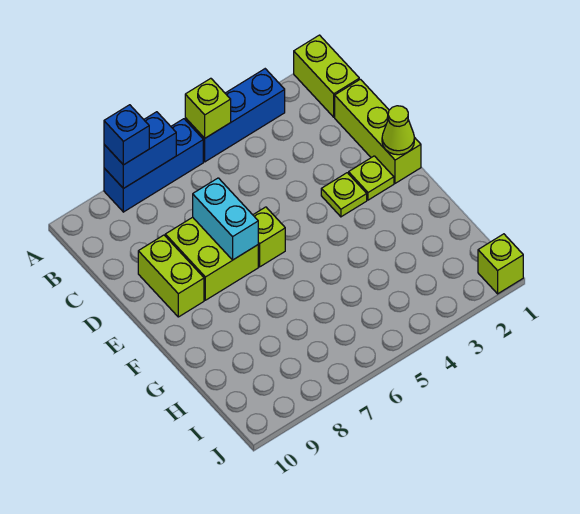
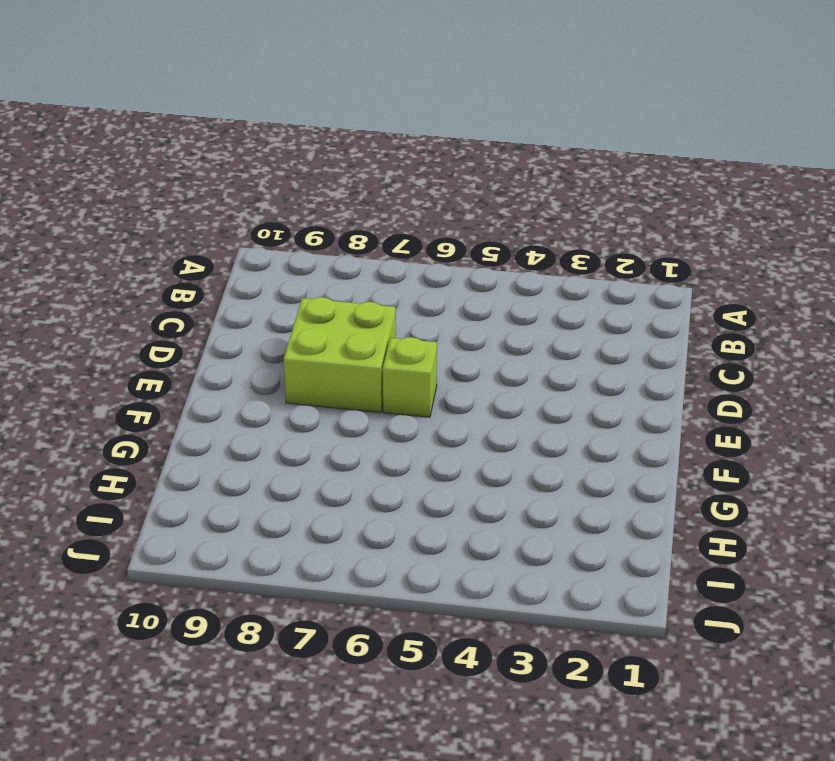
none -> lime 1x2 brick [294,35,359,117]
none -> blue 1x3 brick [185,69,285,162]
none -> blue 1x3 brick [104,119,203,212]

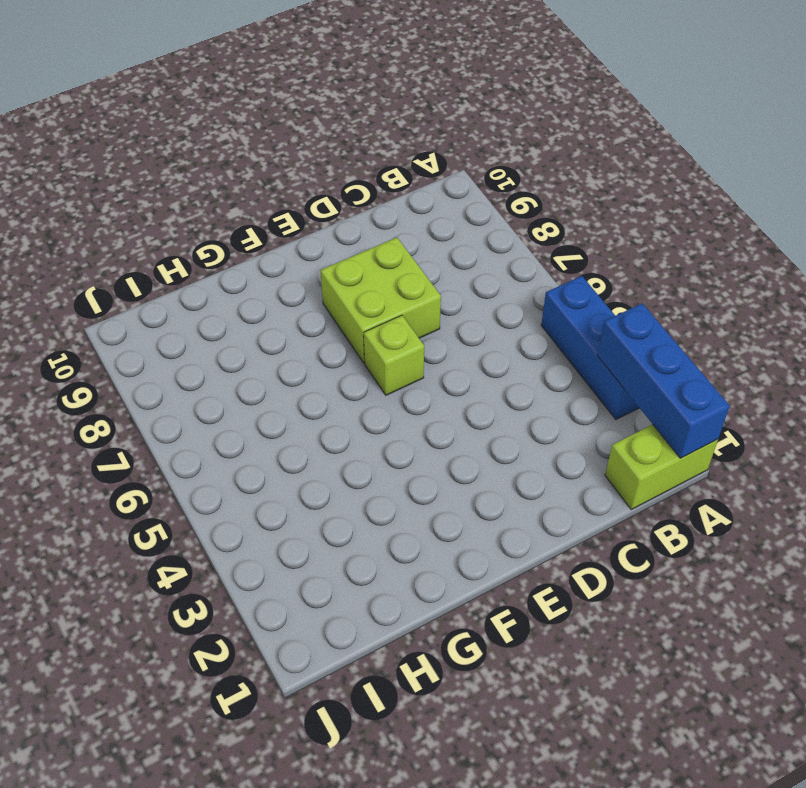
blue 1x3 brick [597,303,730,458] -> blue 1x3 brick moved to [104,119,203,212]
none -> lime 1x3 brick [335,79,421,183]
none -> lime 1x2 brick [138,235,204,317]
none -> lime 1x1 plate [349,156,394,200]

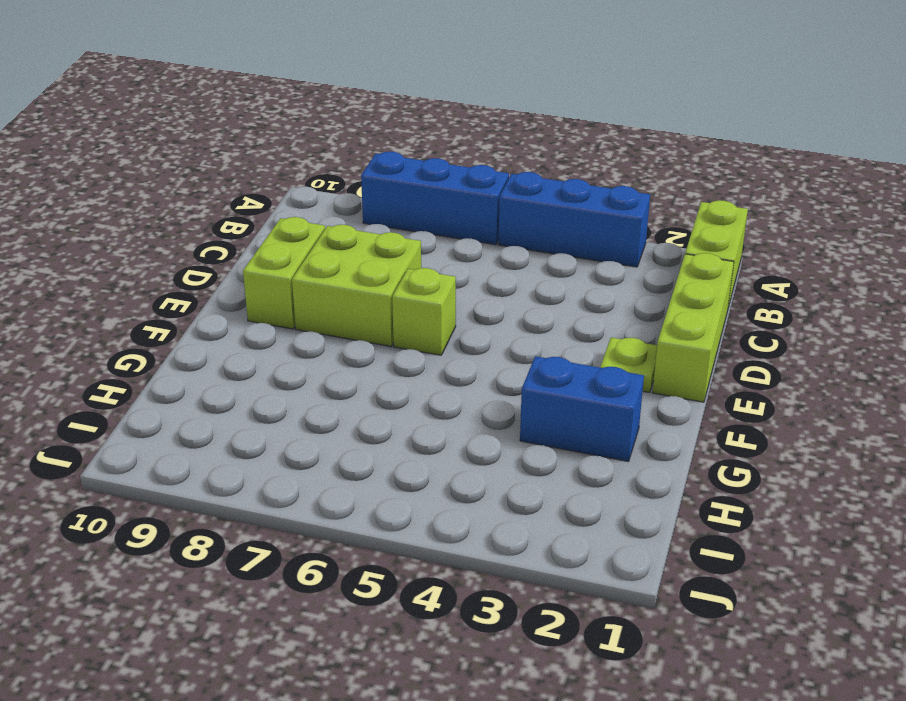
blue 1x2 brick [520,356,644,462] -> blue 1x2 brick moved to [104,112,176,189]
none -> lime 1x1 plate [321,173,367,217]
none -> lime 1x1 brick [478,234,523,294]
none -> lime 1x1 brick [185,78,231,138]

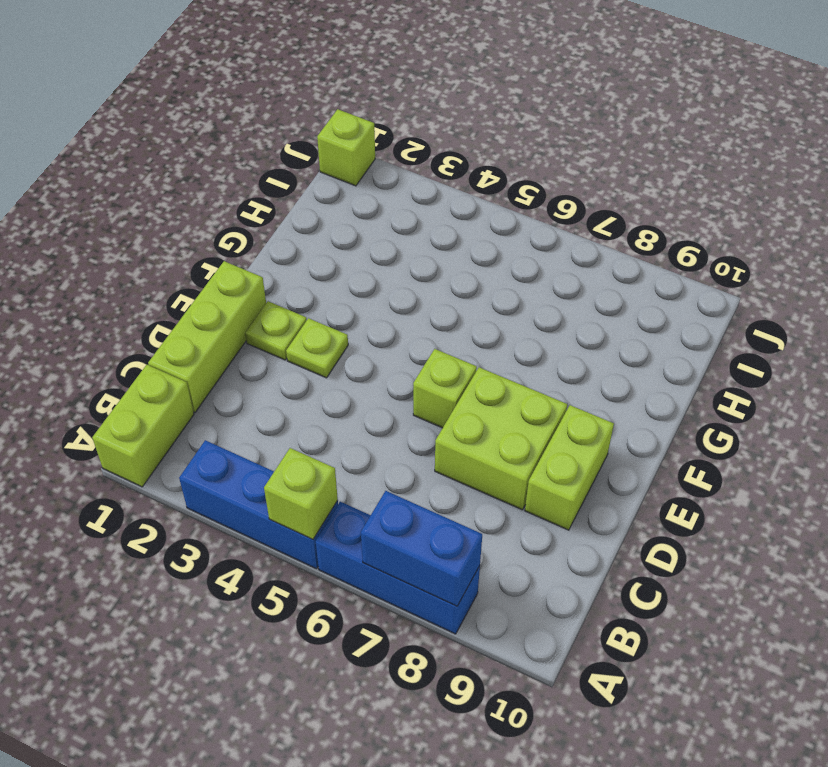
none -> cyan 1x2 brick [193,178,258,260]
none -> lime 1x1 cone [382,106,414,155]
none -> blue 1x1 brick [104,105,149,165]

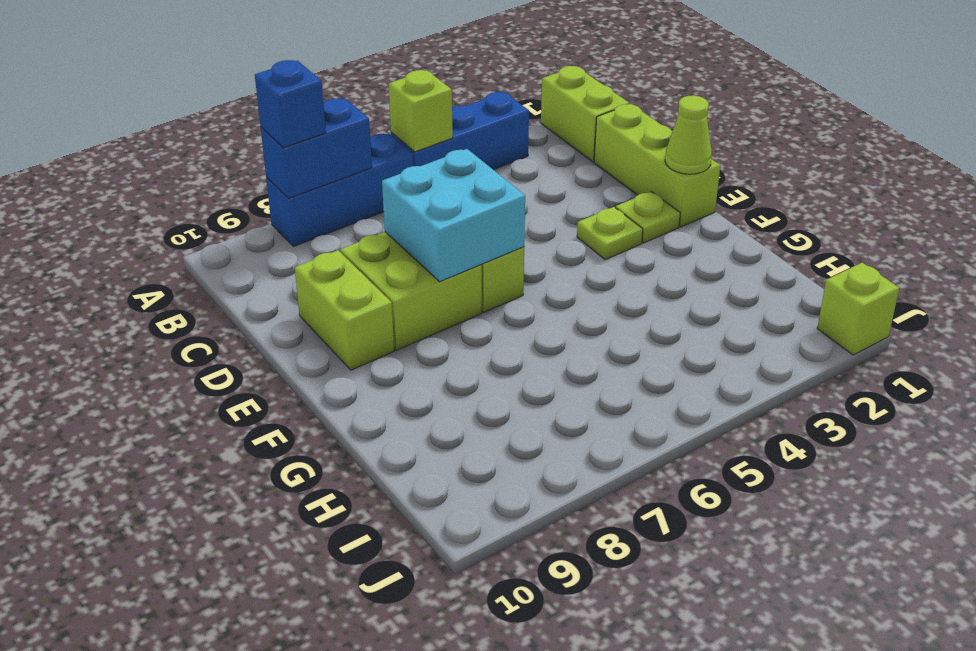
cyan 2x2 brick [382,149,525,282] -> cyan 1x2 brick [193,178,258,260]

